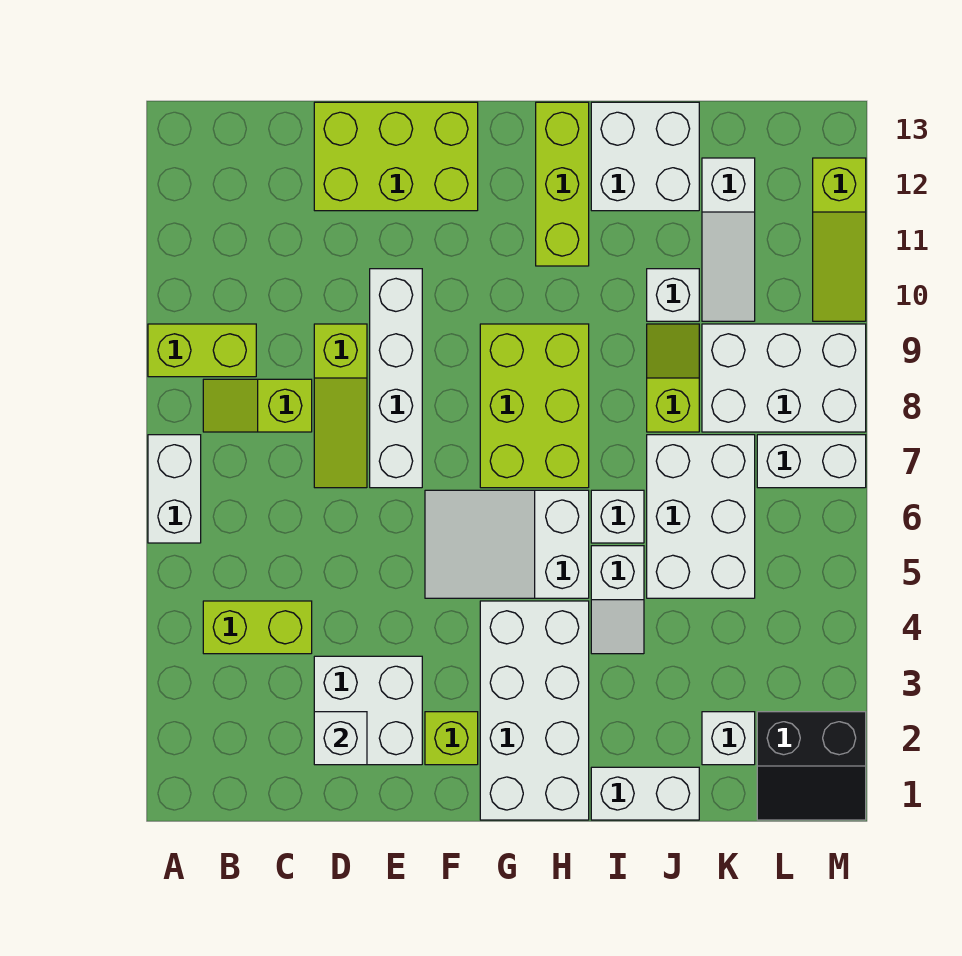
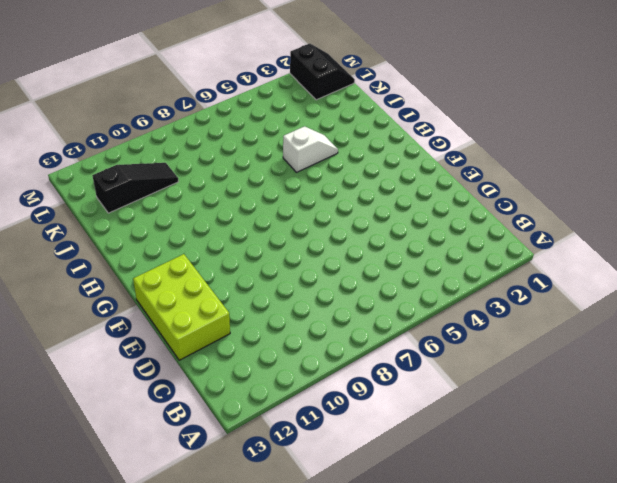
black 1x3 slope [93,163,179,213] -> white 1x3 slope [702,158,755,321]
none -> white 1x2 brick [148,435,201,543]
none -> lime 1x2 brick [148,324,256,377]
none -> lime 1x2 brick [203,601,312,654]

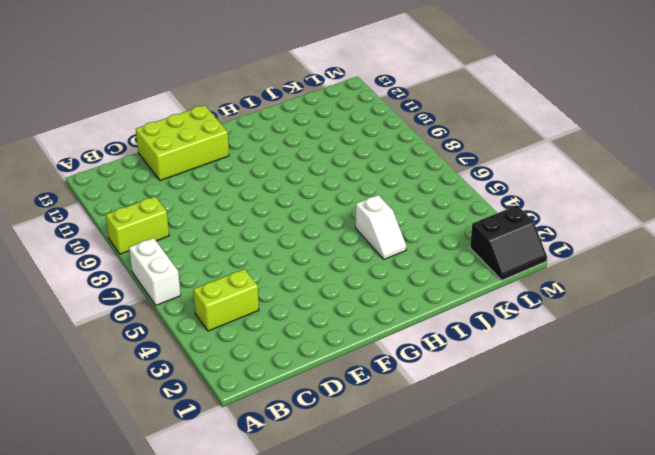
none -> lime 1x2 slope [203,379,312,432]
none -> white 2x2 brick [314,656,422,765]
none -> lime 1x3 slope [314,324,367,488]

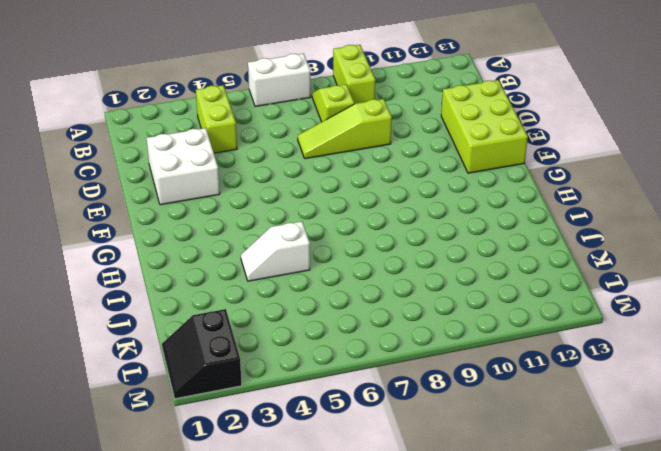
none -> white 1x4 brick [370,269,422,488]
none -> lime 1x1 brick [425,712,478,765]
none -> white 2x3 slope [425,490,589,598]

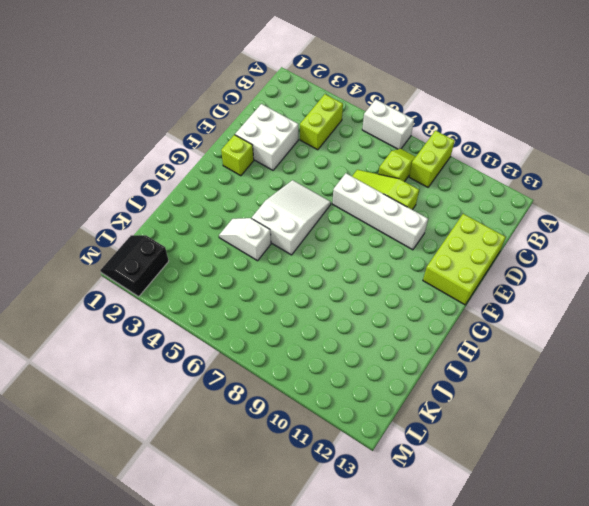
none -> white 2x4 brick [480,601,589,820]
none -> lime 2x3 brick [480,324,589,488]
none -> lime 1x3 brick [536,102,589,266]

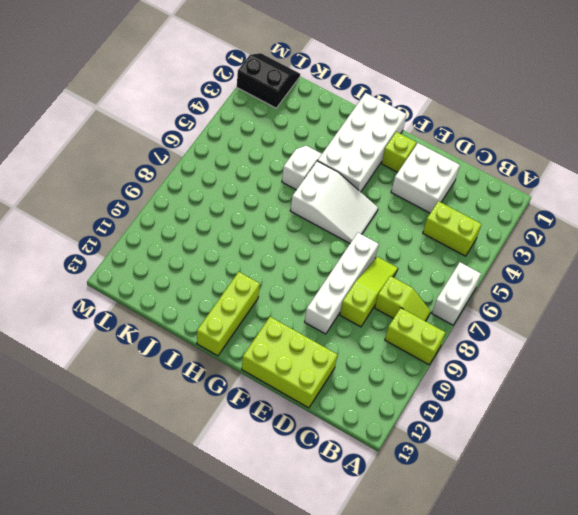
none -> lime 2x3 brick [480,324,589,488]
none -> white 1x2 brick [591,767,699,820]
none -> white 1x1 brick [591,490,644,543]

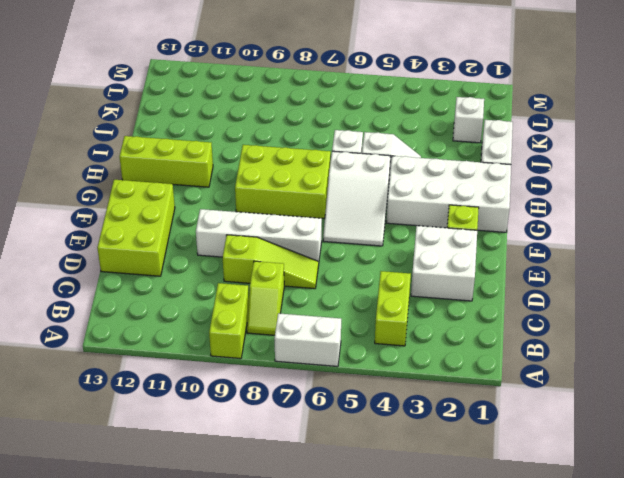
none -> white 2x2 brick [591,102,699,211]
none -> white 2x3 brick [647,435,755,598]
none -> lime 1x2 slope [647,324,699,432]

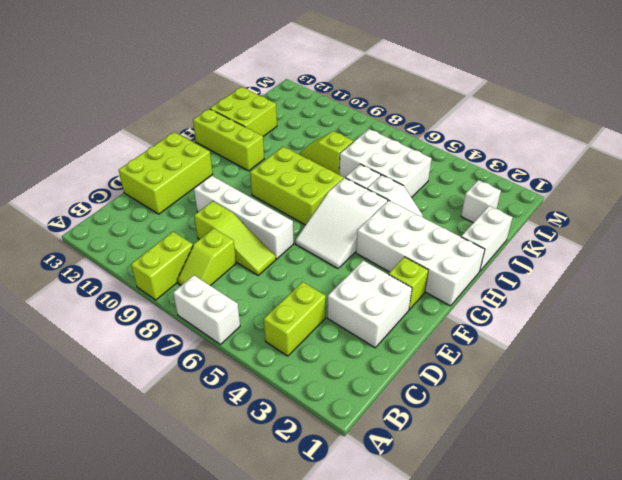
lime 2x2 brick [210,87,277,136] -> white 2x2 brick [591,102,699,211]
none -> white 1x1 brick [647,269,699,321]
none -> white 2x3 brick [702,324,866,432]
none -> white 1x3 slope [702,158,755,321]

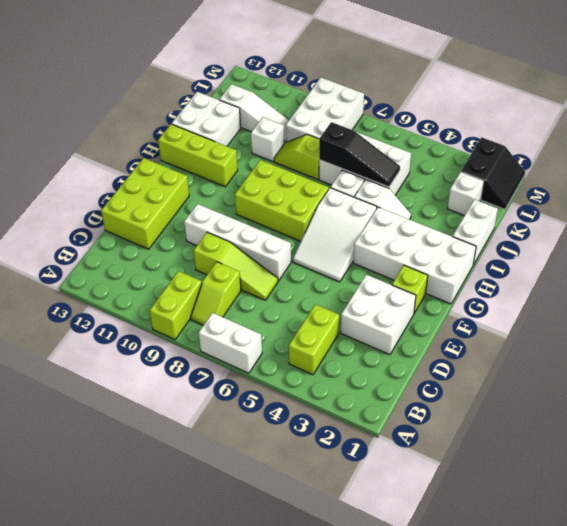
black 1x3 slope [319,122,400,187] -> none
none -> white 1x2 brick [757,435,866,488]
none -> lime 1x3 slope [813,158,866,321]
none -> white 1x1 brick [314,712,367,765]

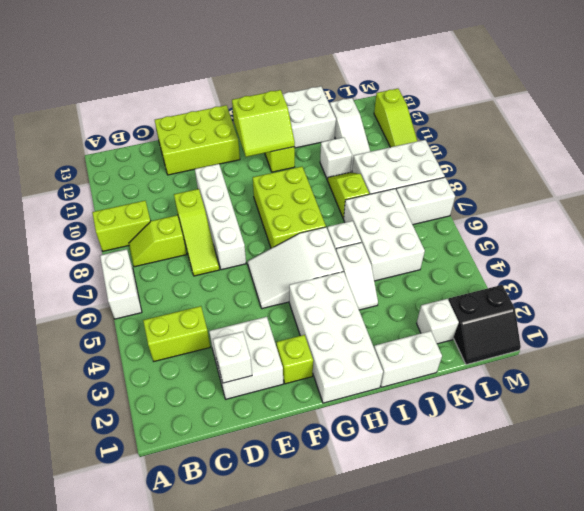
lime 2x2 slope [232,90,295,157] -> none

